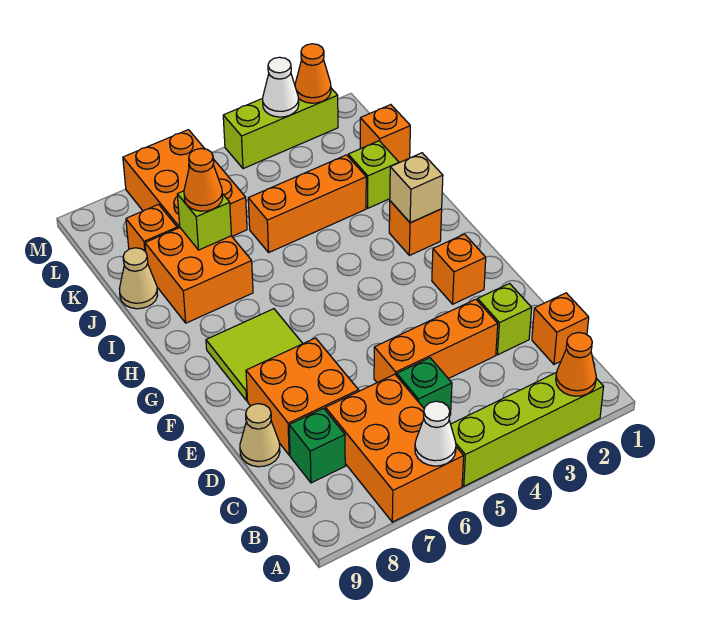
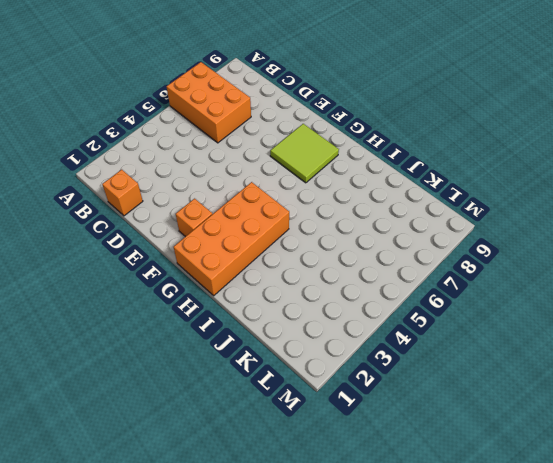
orange 2x4 brick [174,182,289,296] -> orange 1x1 brick [389,201,442,255]
none -> lime 1x4 brick [451,372,604,486]
none -> green 1x1 brick [397,358,452,415]
none -> green 1x1 brick [289,408,345,483]

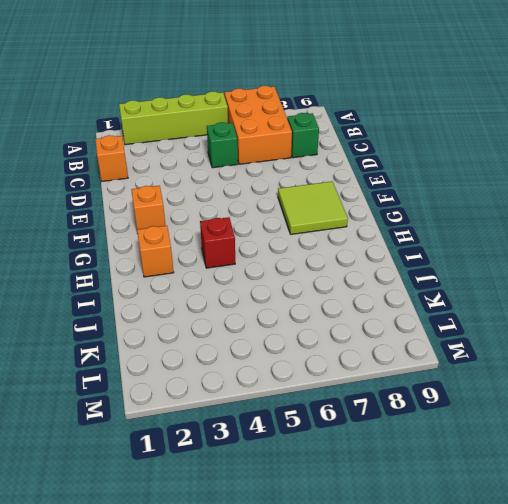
red 1x1 brick [200,217,235,268] -> none
none -> lime 1x1 brick [477,284,532,355]
none -> orange 1x3 brick [374,299,498,383]
none -> orange 2x2 brick [246,338,359,455]

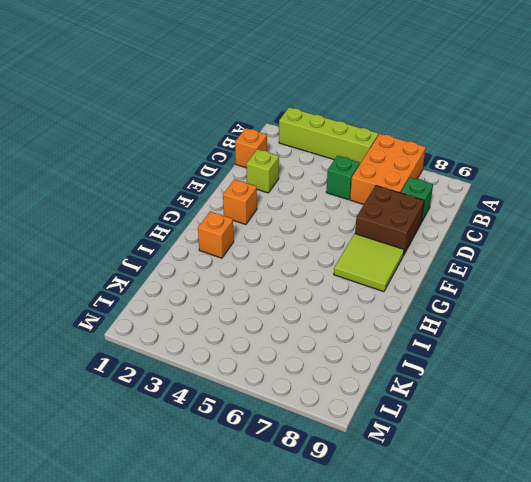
brown 2x2 brick [355,186,424,256] -> orange 2x2 brick [246,338,359,455]
none -> orange 1x3 brick [374,299,498,383]
none -> tan 1x1 cone [240,404,280,467]
none -> orange 2x2 brick [145,228,253,323]

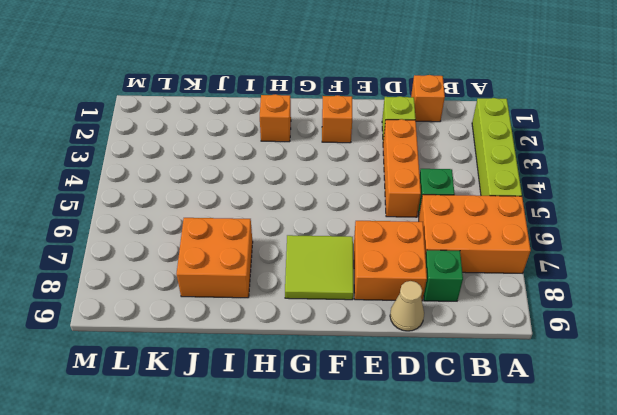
none -> lime 1x1 brick [348,141,399,208]
none -> orange 1x3 brick [248,155,366,252]
none -> tan 1x1 cone [119,248,158,309]

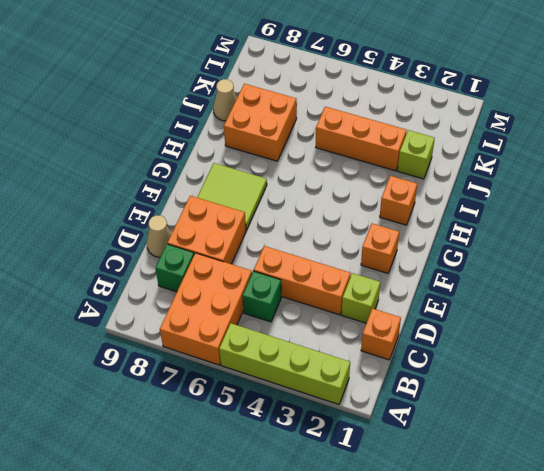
none -> orange 1x1 brick [360,105,410,163]
none -> orange 2x3 brick [123,130,247,236]
none -> orange 1x1 brick [126,204,177,252]

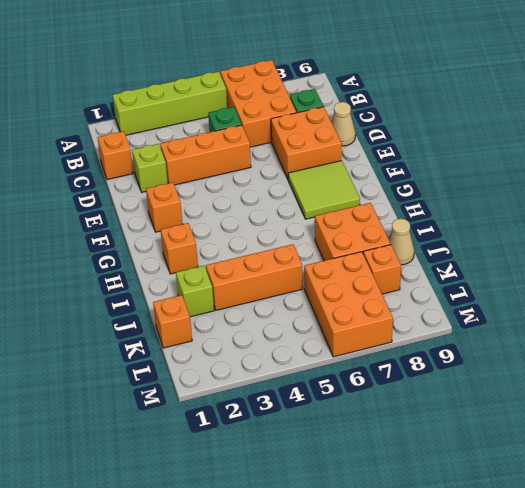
none -> lime 1x3 brick [223,88,338,169]
none -> orange 1x1 cone [556,332,596,396]
none -> white 1x1 cone [415,401,456,466]

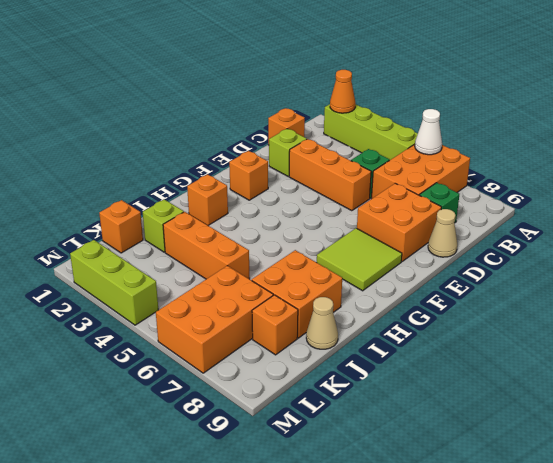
none -> tan 1x1 brick [390,153,443,223]
none -> lime 1x1 brick [177,191,231,250]
none -> orange 1x1 cone [295,44,331,103]

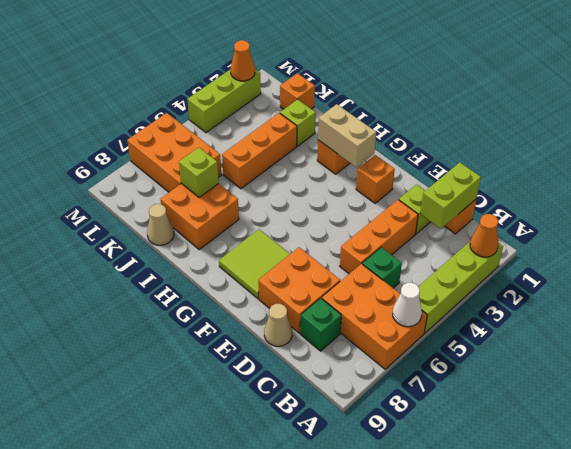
lime 1x2 brick [420,162,481,229] -> none
tan 1x2 brick [318,104,376,167] -> tan 1x1 brick [390,153,443,223]
none -> orange 1x1 brick [126,204,177,252]
none -> white 1x1 cone [263,57,299,117]
none -> orange 1x1 cone [184,149,223,211]

